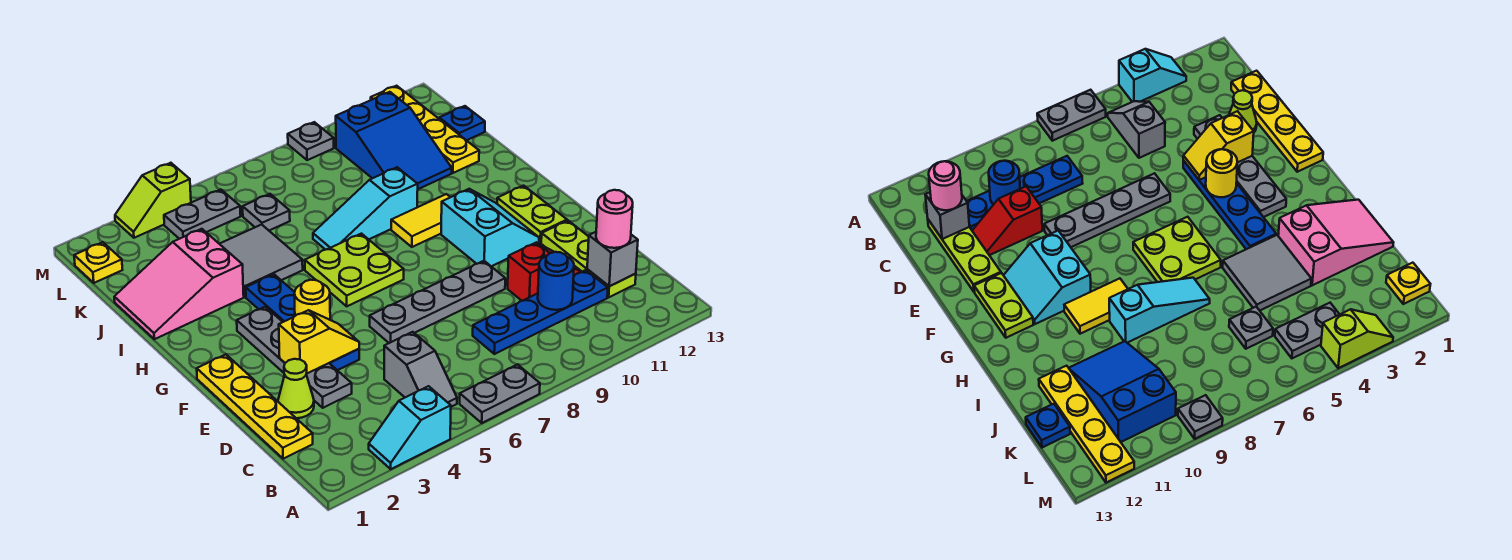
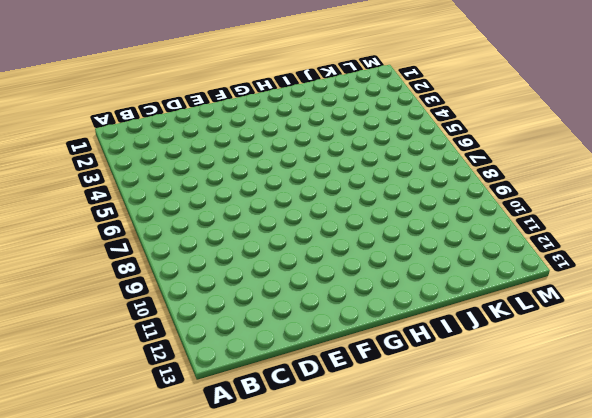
none -> cyan 1x2 slope [369,386,451,469]
none -> grey 1x2 plate [460,364,540,423]
none -> grey 1x2 slope [384,332,457,407]
none -> yellow 1x4 plate [197,355,313,459]

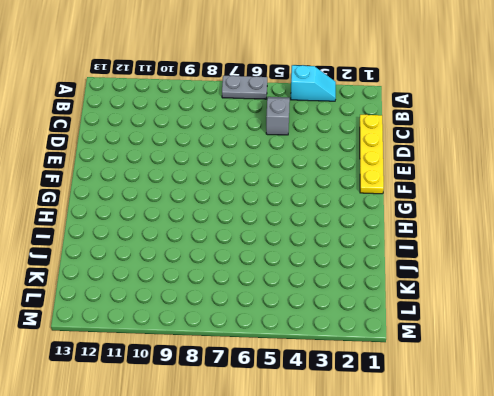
none -> blue 1x4 plate [473,270,608,354]
none -> lime 1x3 plate [541,221,636,297]
none -> lime 1x1 cone [278,359,314,418]
none -> grey 1x4 plate [237,307,352,408]

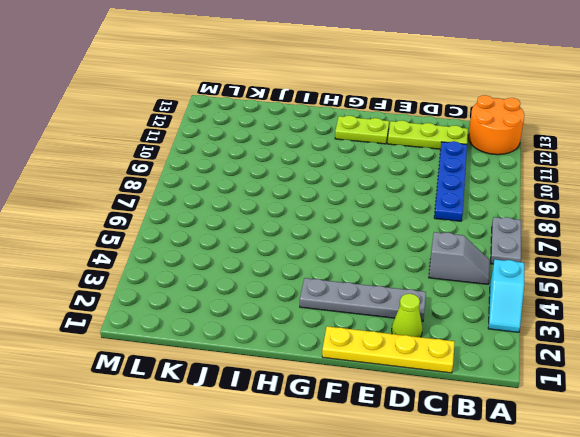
orange 2x2 round brick [468,95,524,155] -> none
none -> red 1x2 slope [508,242,582,301]
none -> blue 1x4 plate [246,274,359,370]
none -> grey 1x4 plate [370,261,505,343]
none -> cyan 2x2 slope [441,189,539,266]

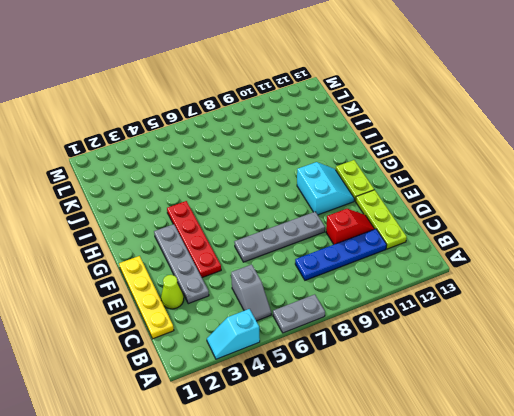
red 1x4 plate [167,201,221,278] -> blue 1x4 plate [246,274,359,370]
none -> lime 2x2 plate [305,234,404,306]
none -> yellow 1x2 tile [391,194,450,247]
none -> pink 2x3 slope [114,229,244,339]
none -> grey 2x2 tile [220,225,303,297]

